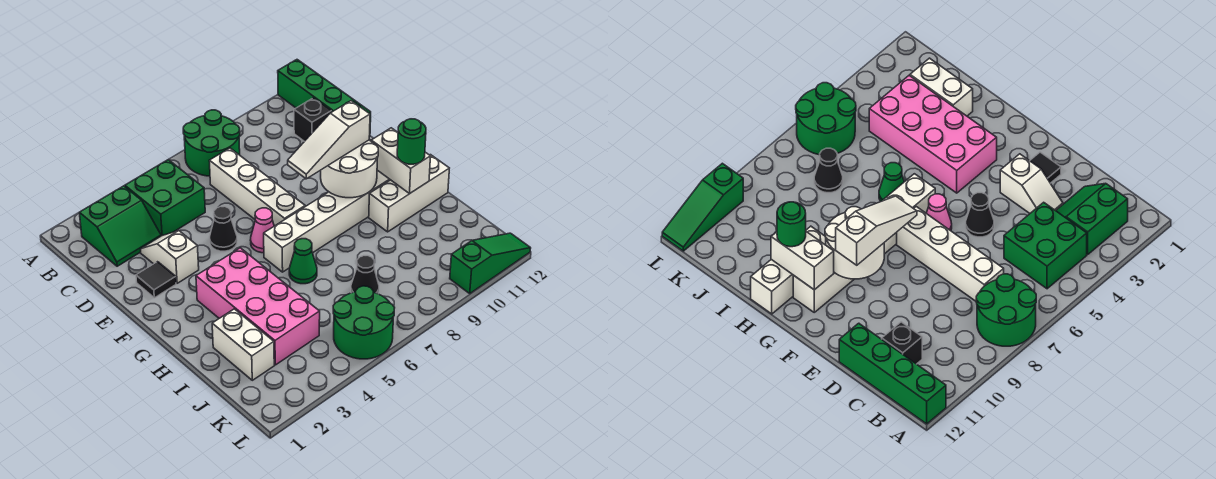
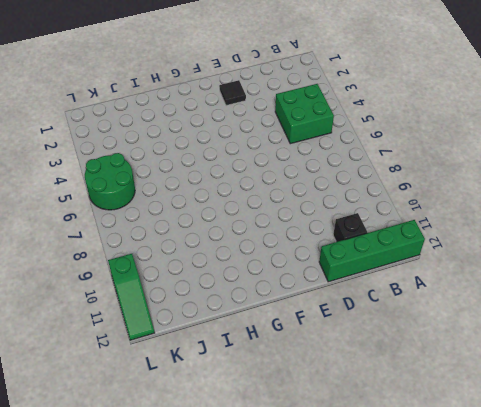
none -> green 2x2 round brick [183,110,240,176]
none -> green 2x2 slope [79,186,161,266]
none -> white 1x4 brick [209,148,305,226]

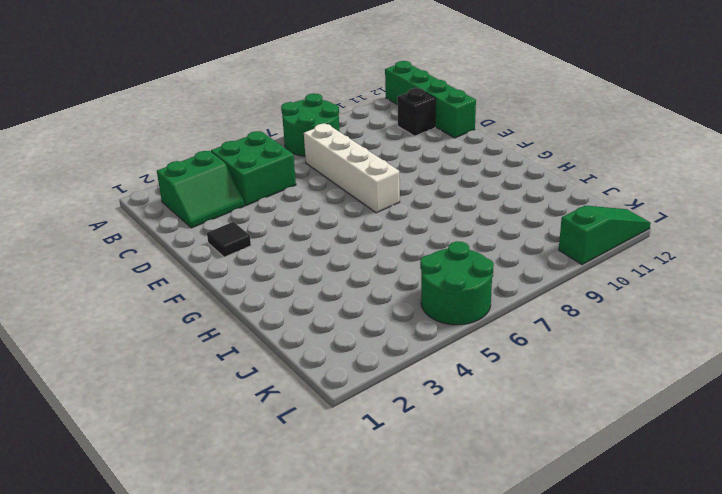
none -> white 1x2 slope [141,231,199,283]
none -> black 1x1 cone [210,207,237,251]
none -> pink 1x1 cone [251,208,274,253]

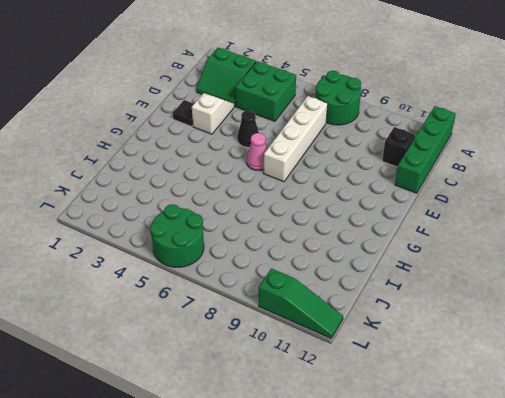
none -> pink 2x4 brick [196,248,320,365]
none -> white 1x6 brick [264,170,390,272]
none -> green 1x1 cone [289,239,317,284]

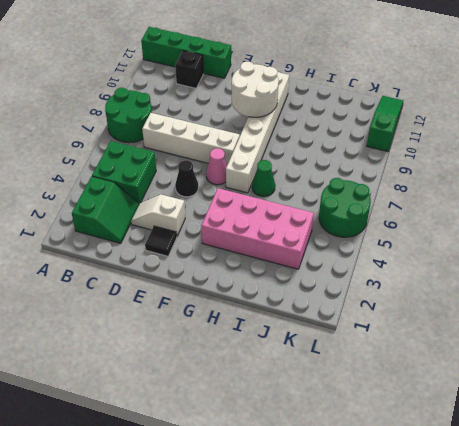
none -> white 1x3 brick [369,155,449,232]
none -> white 1x2 brick [212,309,274,380]
none -> black 1x1 cone [351,256,379,294]

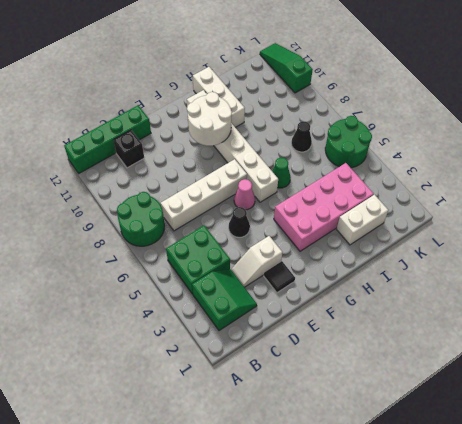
none -> white 1x2 brick [371,128,431,194]
none -> white 1x3 slope [288,101,370,179]
none -> green 1x1 round brick [397,119,426,164]

